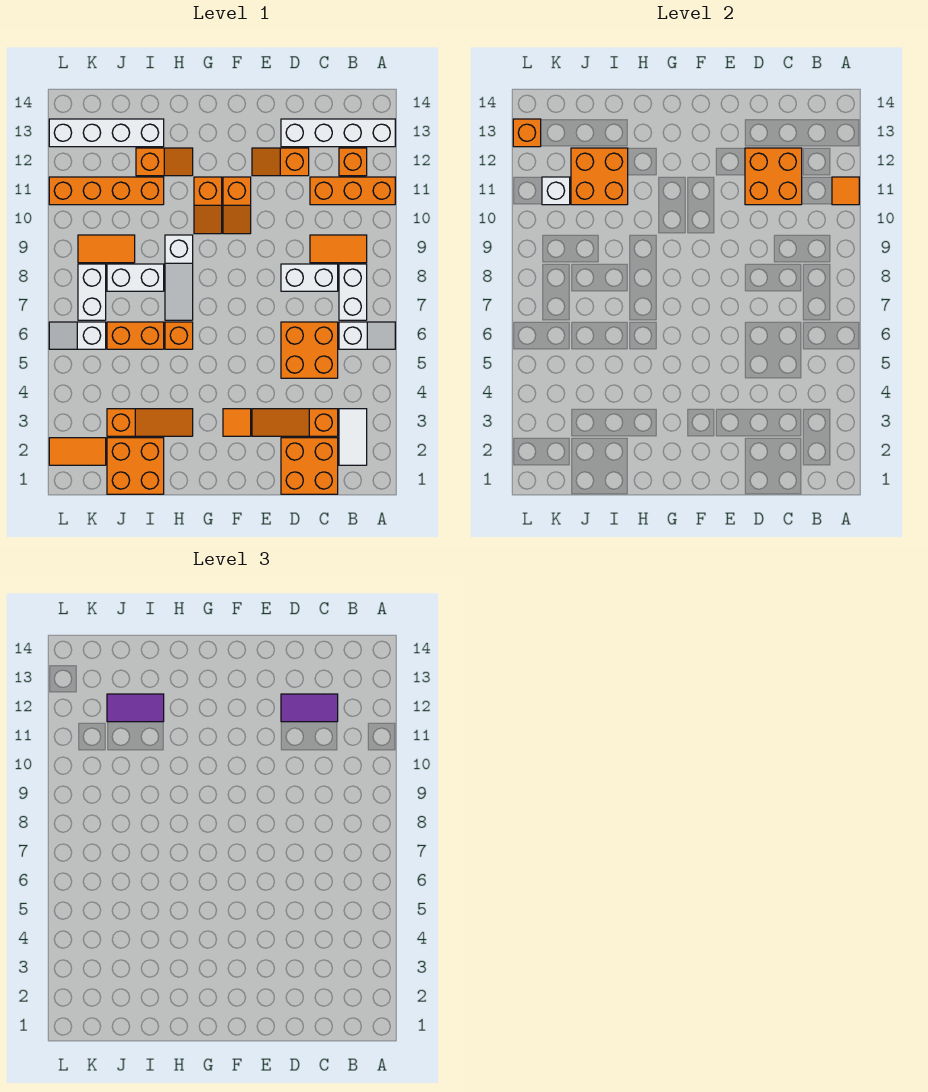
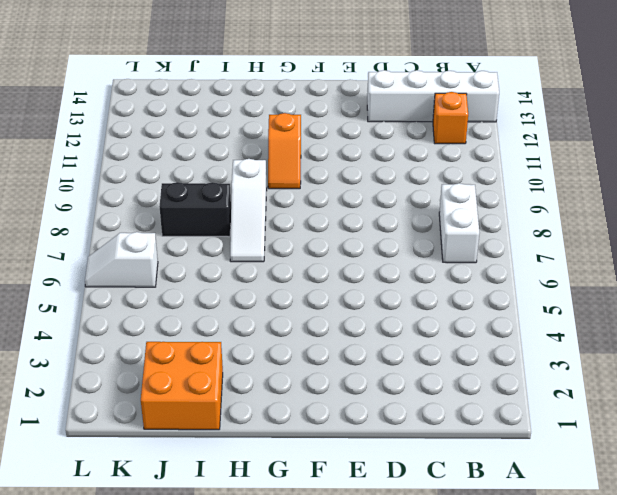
black 1x2 brick [160,182,231,237] -> white 1x2 brick [107,264,164,291]
none -> white 1x2 slope [339,322,395,349]
none -> orange 1x3 brick [310,177,395,205]
none -> white 1x2 tile [339,409,367,465]
none -> orange 1x2 tile [310,235,367,263]

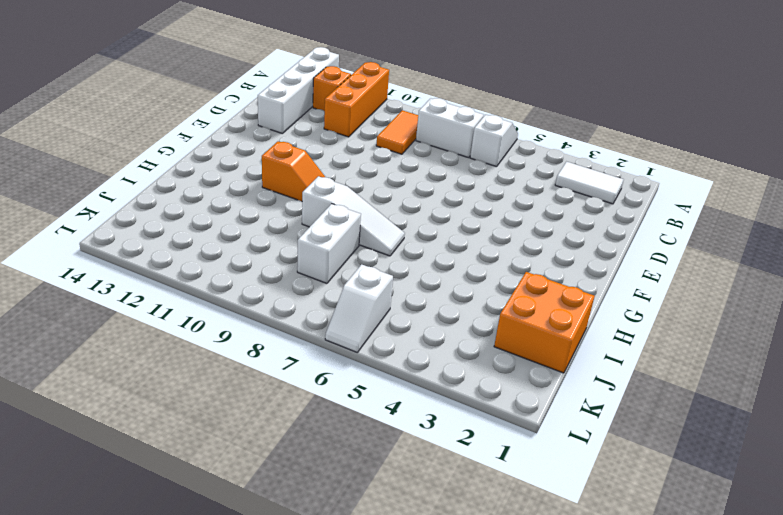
none -> orange 2x2 brick [281,438,338,494]
none -> orange 1x3 slope [252,409,338,436]
none -> orange 2x2 brick [281,322,338,378]
none -> white 1x2 brick [281,264,338,291]

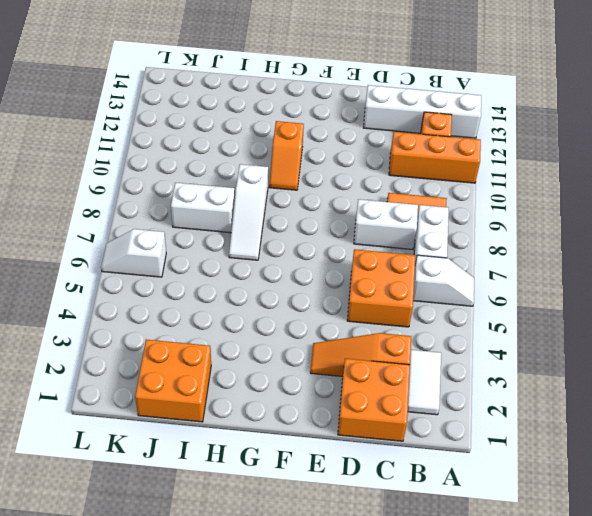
none -> orange 1x2 slope [252,148,309,176]
none -> orange 1x1 tile [223,409,251,436]
none -> orange 1x2 slope [223,177,251,234]
none -> orange 1x3 slope [107,409,193,436]

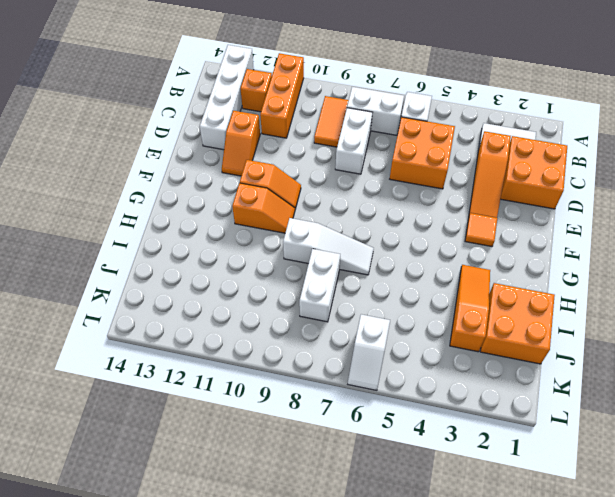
none -> orange 1x1 brick [165,322,193,349]
none -> orange 1x2 slope [136,148,193,176]
none -> orange 1x2 brick [107,322,164,349]
none -> orange 1x4 brick [49,177,164,205]

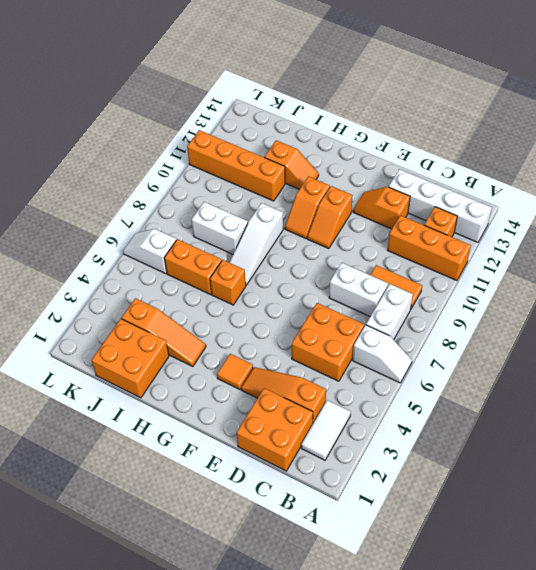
none -> white 1x4 brick [49,119,164,147]
none -> orange 1x2 tile [78,235,135,263]
none -> orange 1x2 tile [49,438,106,465]
none -> white 1x2 brick [78,264,106,320]

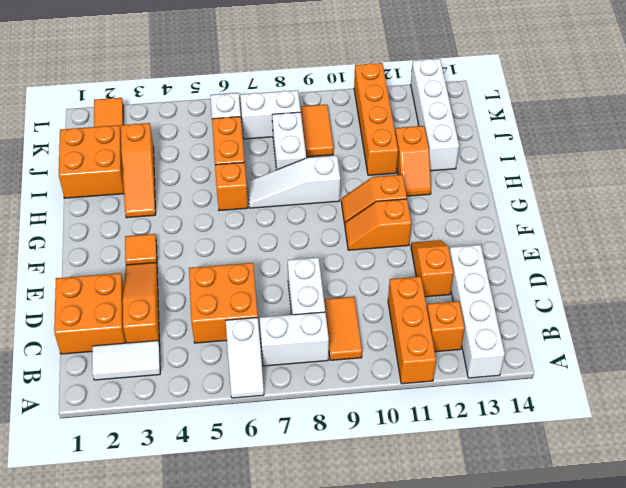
none -> orange 1x1 tile [832,177,859,205]
none -> orange 2x2 brick [745,148,802,205]
none -> orange 2x2 brick [571,148,628,205]
none -> white 1x1 brick [542,177,570,205]

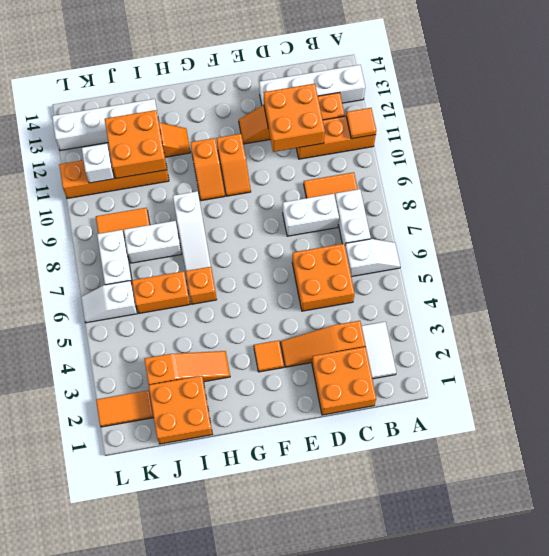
none -> orange 1x1 brick [513,119,541,147]
none -> purple 1x2 tile [281,694,338,722]
none -> purple 1x2 tile [107,694,164,722]

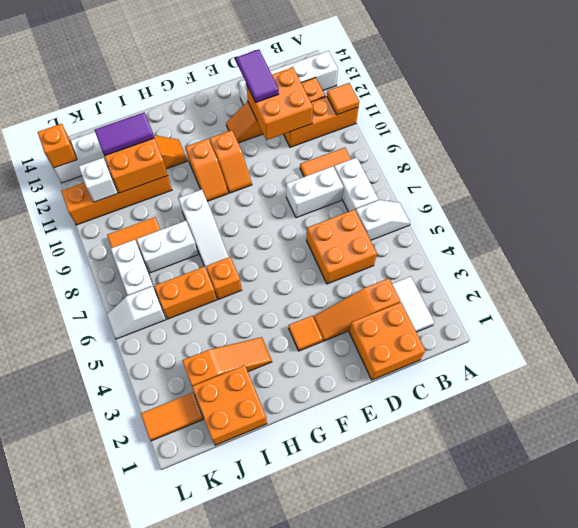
purple 1x2 tile [236,50,279,103] -> purple 1x2 tile turned to [281,694,338,722]

